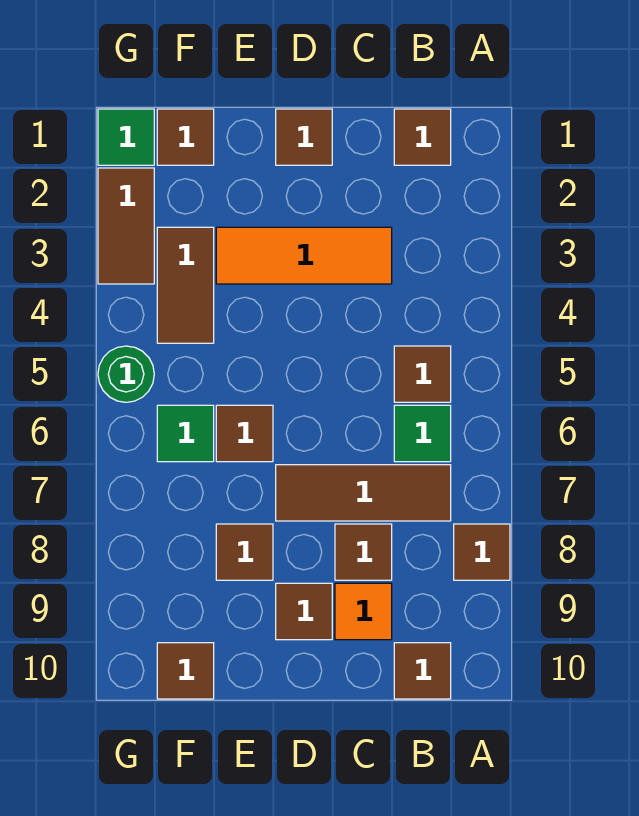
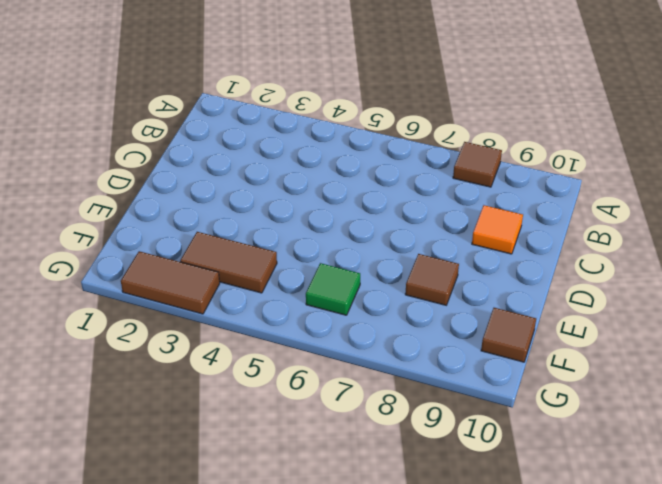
none -> brown 1x1 tile [394,109,451,165]
none -> brown 1x1 tile [394,346,451,402]
none -> green 1x1 tile [394,405,451,462]

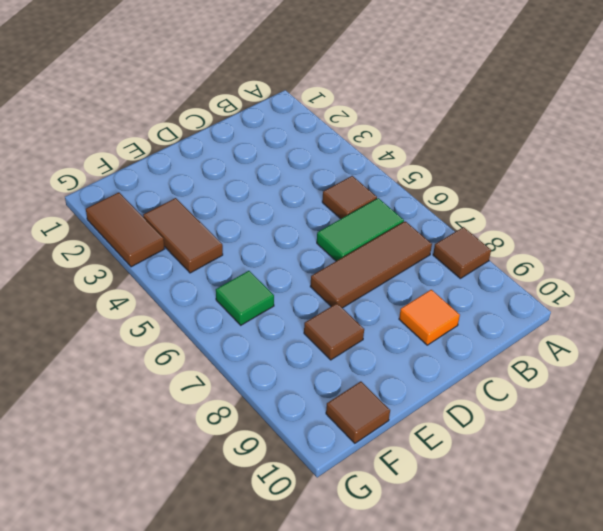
green 1x2 tile [317,198,404,261] -> green 1x1 tile [394,405,451,462]
none -> brown 1x1 tile [394,109,451,165]
none -> brown 1x1 tile [394,643,451,699]
none -> orange 1x3 tile [216,227,392,284]

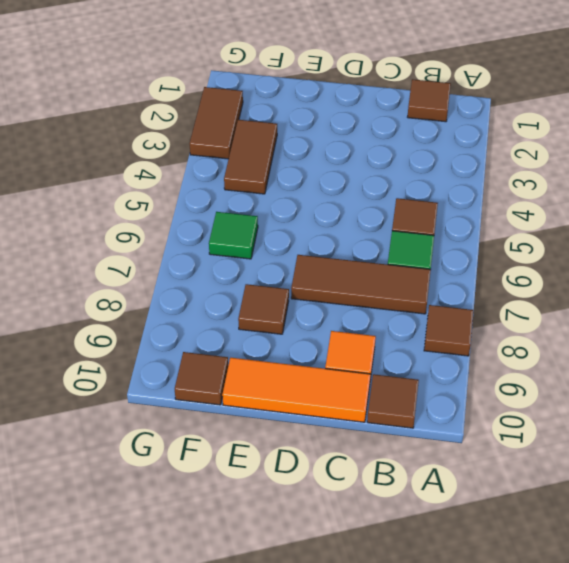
orange 1x3 tile [222,358,371,422] -> orange 1x3 tile moved to [216,227,392,284]
none -> brown 1x1 tile [335,524,392,580]
none -> brown 1x1 tile [276,109,332,165]
none -> brown 1x1 tile [276,583,332,640]

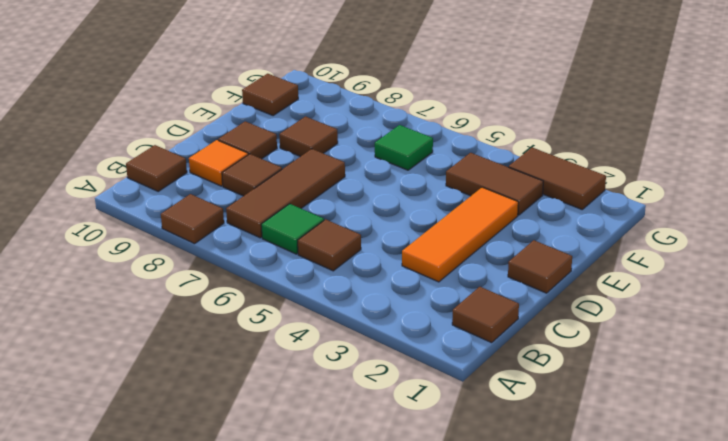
none -> brown 1x1 tile [216,405,273,462]
none -> brown 1x1 tile [157,109,214,165]
none -> green 1x1 tile [98,109,154,165]

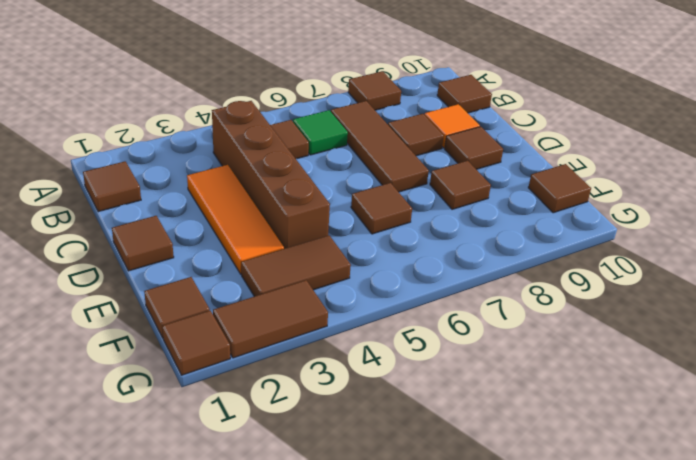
brown 1x4 brick [212,101,330,249] -> none
brown 1x1 tile [162,311,230,375] -> green 1x1 tile [98,109,154,165]
none -> green 1x1 tile [157,405,214,462]
none -> green 1x1 round brick [98,346,154,402]

